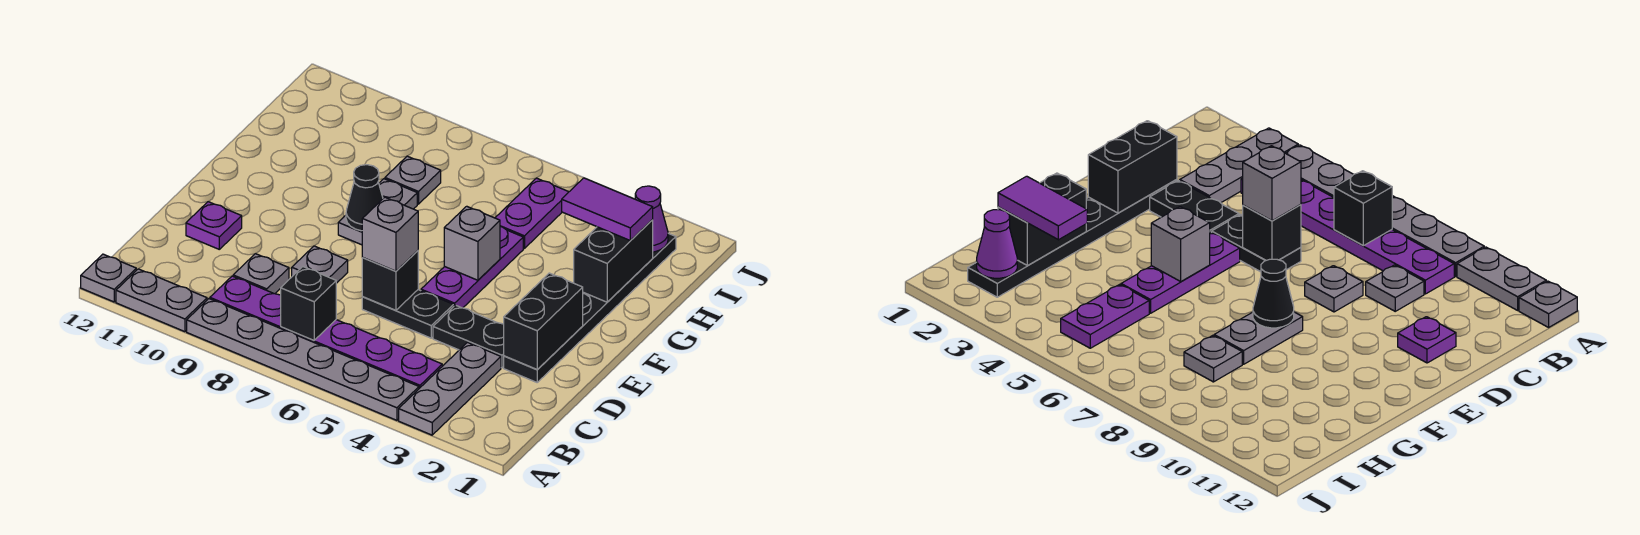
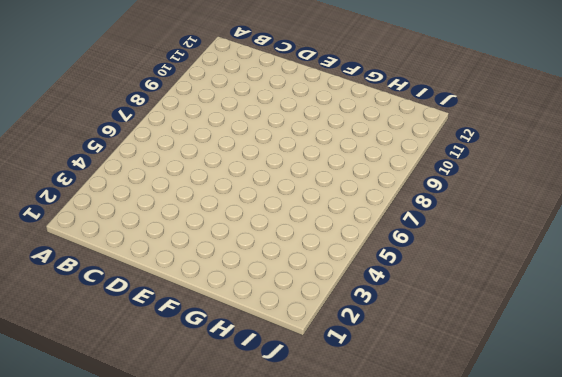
none -> grey 1x3 plate [399,342,501,435]
none -> grey 1x6 plate [187,299,419,420]
none -> grey 1x2 plate [116,269,207,332]

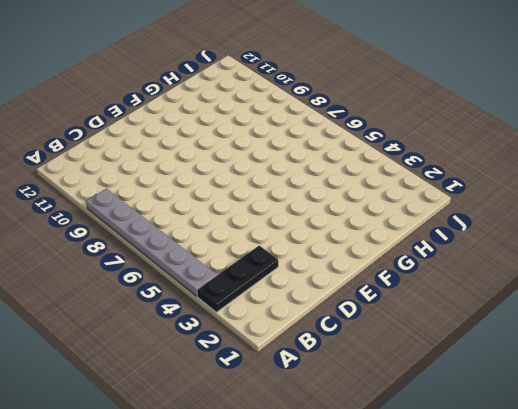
black 1x3 plate [197,246,278,312] -> grey 1x3 plate [399,342,501,435]
none -> grey 1x2 plate [116,269,207,332]
none -> grey 1x1 plate [81,254,136,302]
none -> purple 1x6 plate [210,276,442,388]

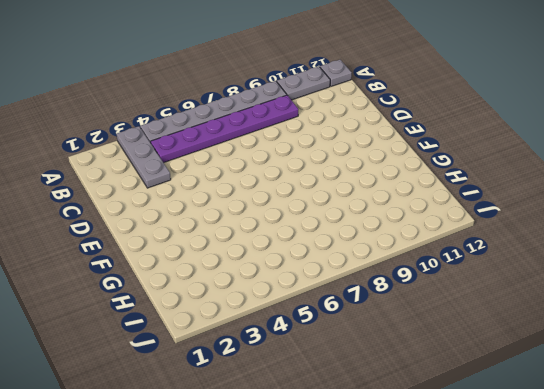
none -> grey 1x1 plate [233,254,289,294]
none -> black 1x6 plate [504,233,676,382]
none -> black 1x2 plate [433,305,504,368]

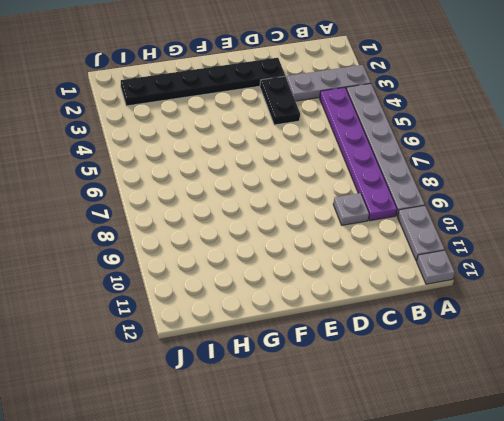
none -> black 1x2 plate [362,290,454,338]
none -> grey 1x1 plate [292,246,348,283]
none -> purple 1x1 plate [186,202,242,249]

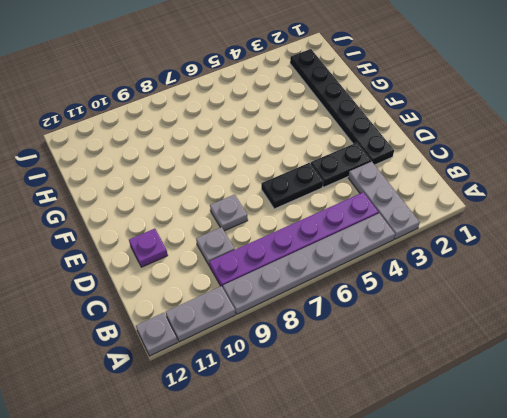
none -> purple 1x3 plate [421,227,523,308]
none -> grey 1x2 plate [338,179,417,245]
none -> purple 1x2 plate [495,178,568,248]

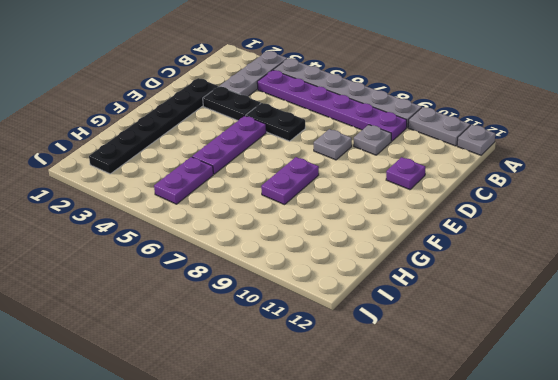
purple 1x2 plate [261,157,319,205] -> grey 1x2 plate [338,179,417,245]
none -> grey 1x1 plate [385,156,441,204]
none -> black 1x1 brick [281,267,336,341]
none -> black 1x2 brick [504,273,583,370]

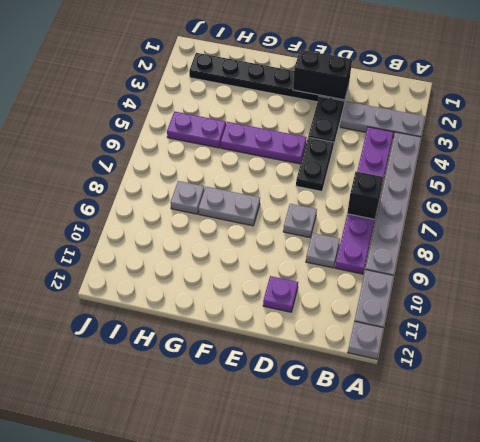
none -> black 1x1 brick [362,251,418,310]
none -> grey 1x1 brick [444,206,500,280]
none -> black 1x1 cone [346,165,383,231]

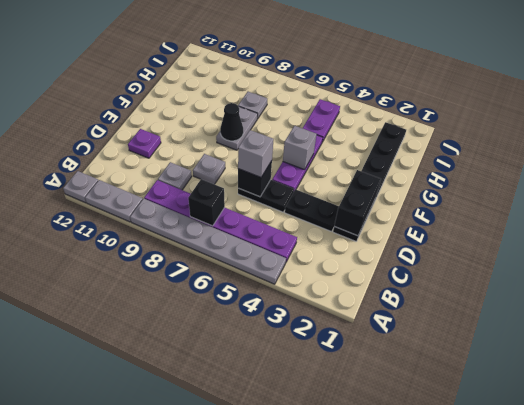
none -> grey 1x3 plate [399,342,501,435]
none -> black 1x2 brick [574,220,653,302]
none -> purple 1x1 cone [635,186,668,252]

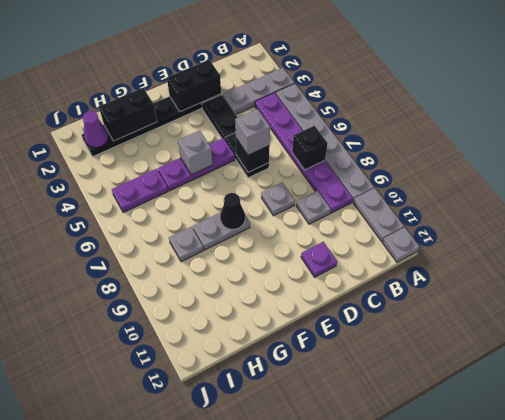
none -> purple 1x2 tile [562,178,653,241]

